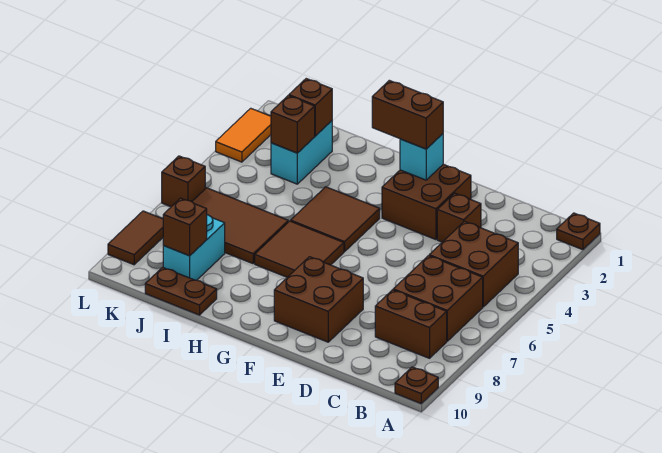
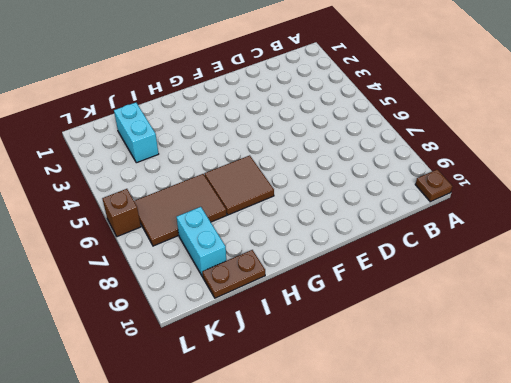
none -> brown 1x1 plate [557,213,600,250]
none -> brown 2x2 brick [429,221,518,307]
none -> brown 2x2 brick [393,256,483,341]

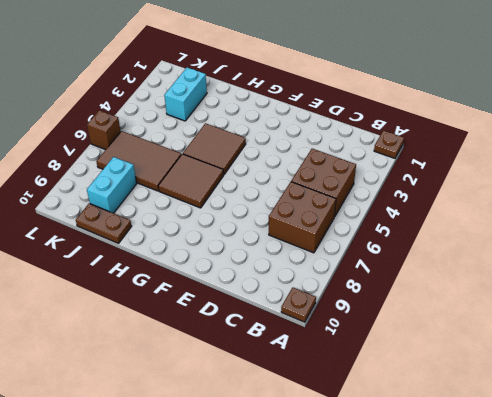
none -> brown 1x2 brick [375,290,447,358]
none -> brown 1x1 brick [437,193,481,242]
none -> brown 2x2 brick [382,164,471,240]

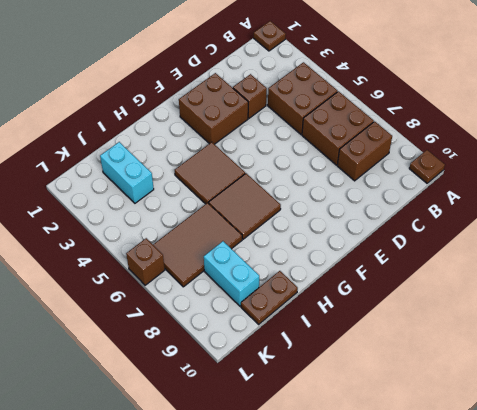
none -> brown 2x2 brick [274,257,363,342]
none -> orange 1x2 tile [216,108,271,162]
none -> brown 1x2 tile [108,211,163,265]

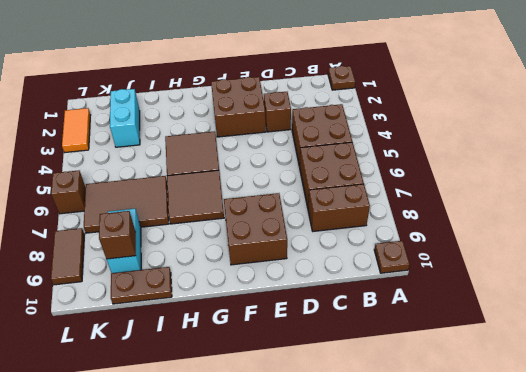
none -> cyan 1x1 brick [400,134,443,180]
none -> brown 1x1 brick [289,79,332,136]
none -> brown 1x1 brick [271,96,315,153]

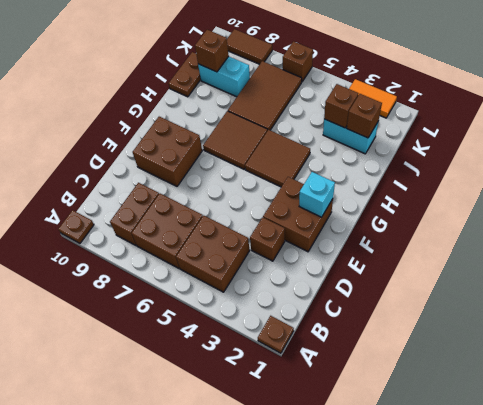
none -> brown 1x2 brick [372,80,443,149]

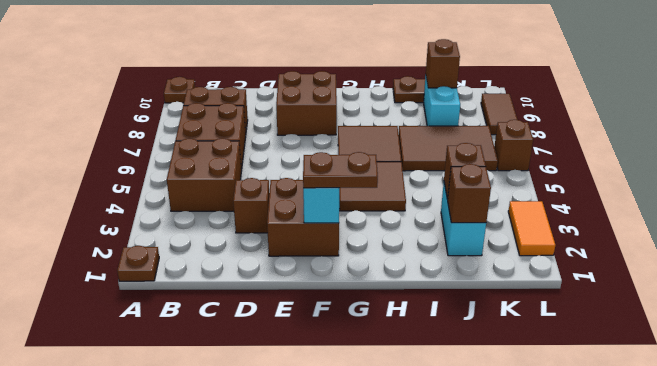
brown 1x2 plate [303,152,378,188] -> brown 1x2 brick [372,80,443,149]

